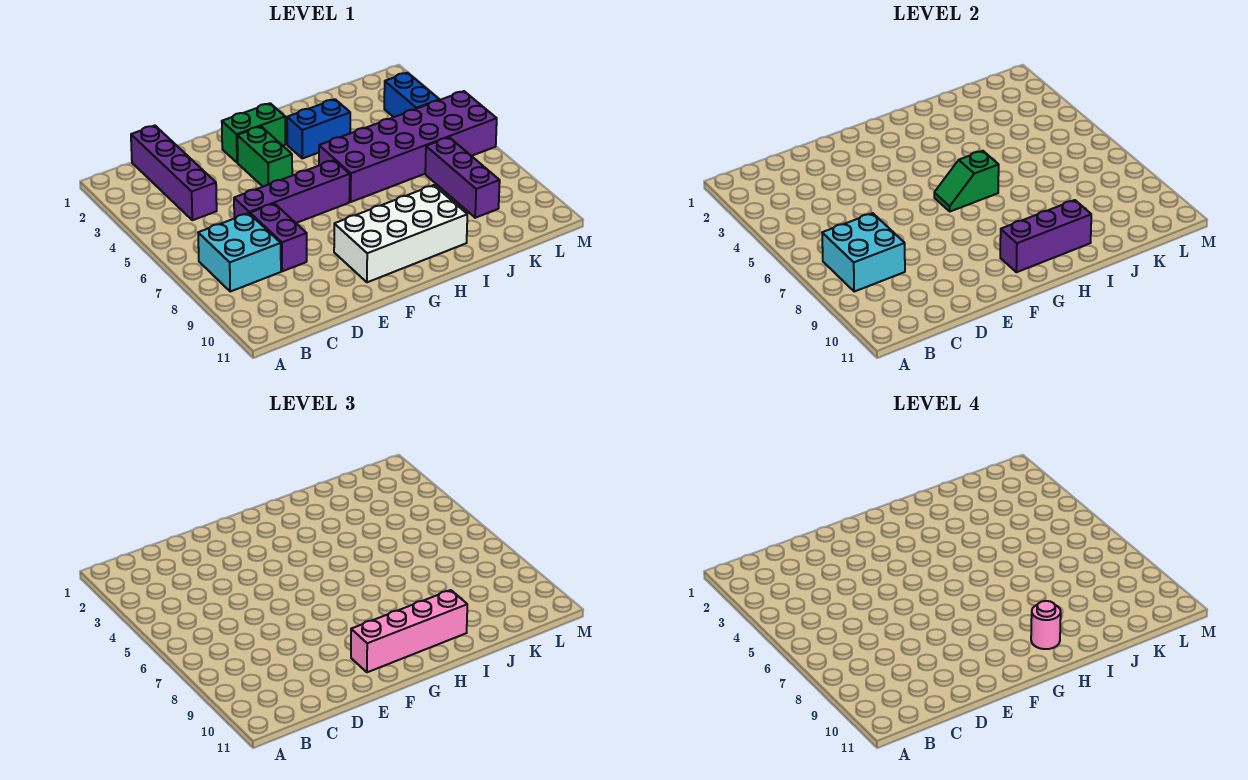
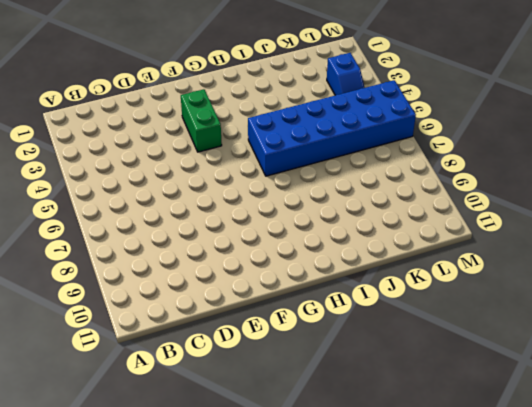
blue 2x6 brick [248,80,416,176] -> purple 2x6 brick [319,91,497,202]
blue 1x2 slope [327,53,365,95] -> blue 1x2 brick [384,73,439,117]
none -> cyan 2x2 brick [198,213,281,292]
none -> purple 1x4 brick [131,126,217,220]
none -> purple 1x4 brick [234,160,350,223]

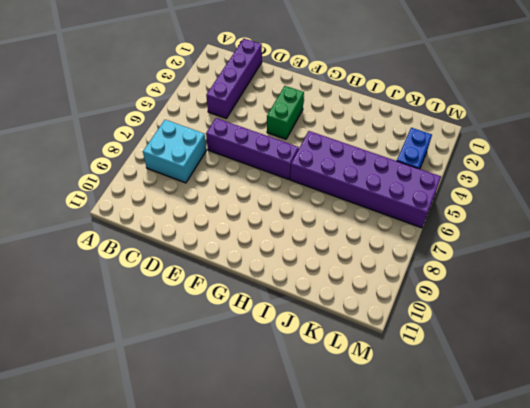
none -> purple 1x2 brick [250,203,307,271]
none -> green 1x2 brick [222,103,285,163]
none -> white 2x4 brick [334,185,467,282]

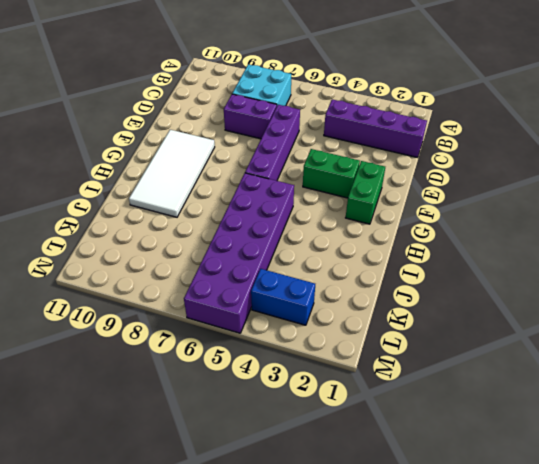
white 2x4 tile [129,130,215,217] -> white 2x4 brick [334,185,467,282]
none -> blue 1x2 brick [287,99,350,158]
none -> purple 1x3 brick [425,137,500,218]
none -> cyan 2x2 brick [822,213,905,292]

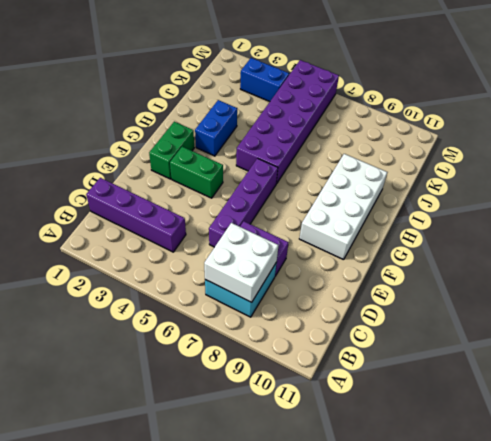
white 2x2 brick [204,223,279,302] -> cyan 2x2 brick [822,213,905,292]
none -> purple 1x3 brick [425,137,500,218]
none -> green 1x2 slope [934,151,999,211]
none -> purple 1x3 brick [1000,200,1091,272]

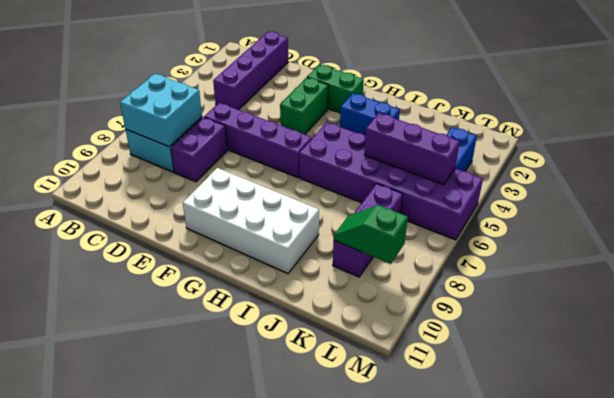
purple 1x3 brick [364,113,460,185] -> purple 1x3 brick moved to [1000,200,1091,272]
green 1x2 slope [334,205,408,264] -> green 1x2 slope moved to [934,151,999,211]
none -> pink 1x4 brick [351,590,467,672]
none -> pink 1x1 round brick [1031,601,1061,649]

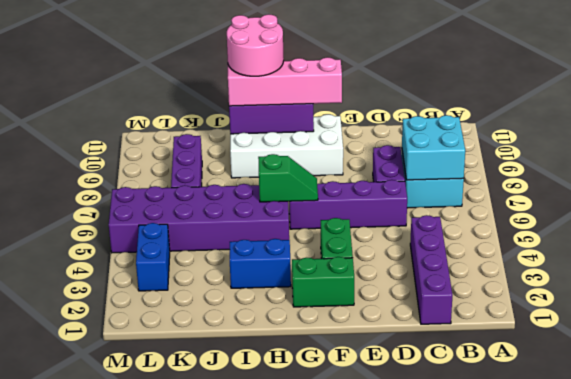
pink 2x2 round brick [227,14,284,76] -> pink 1x1 round brick [1031,601,1061,649]

